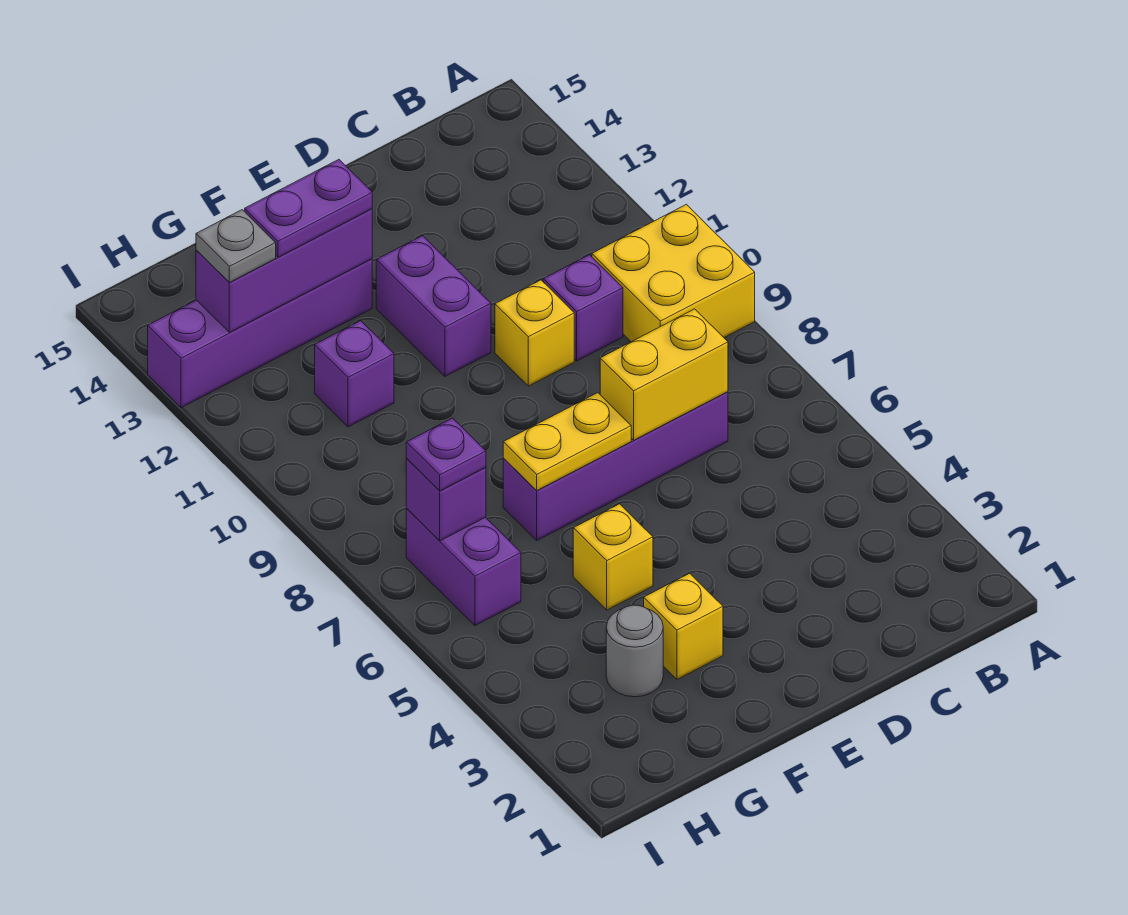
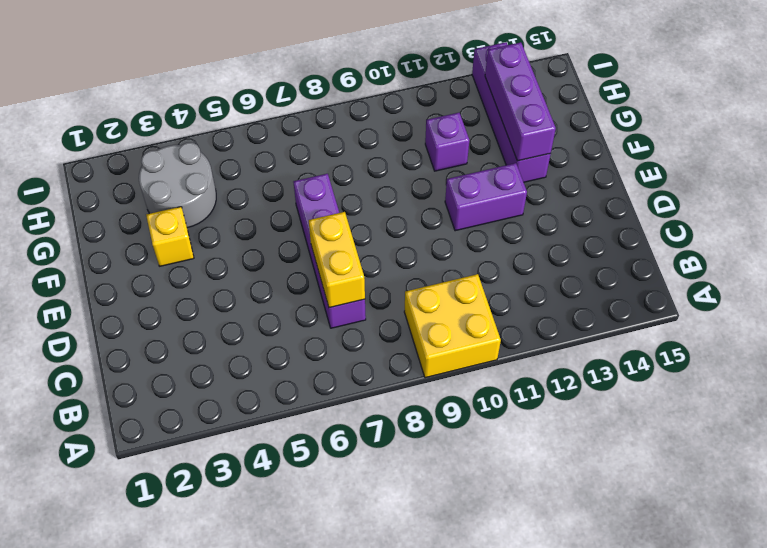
grey 2x2 round brick [139,143,216,228] -> grey 1x1 round brick [606,605,663,697]
none -> purple 1x1 brick [543,255,623,361]
none -> yellow 1x1 brick [495,280,574,386]
none -> yellow 1x1 brick [573,504,653,610]

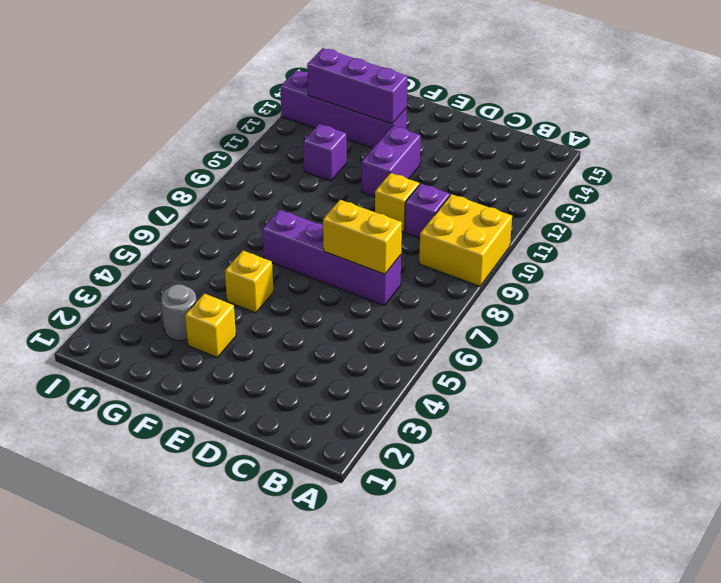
none -> purple 1x2 brick [406,509,521,626]
none -> yellow 1x2 plate [503,393,631,491]
none -> purple 1x1 brick [406,459,486,541]

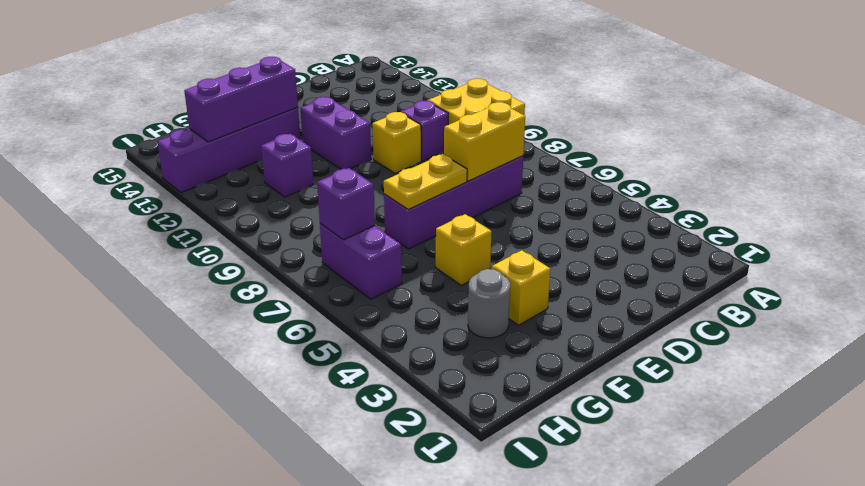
none -> purple 1x2 plate [245,159,372,257]
none -> purple 1x1 plate [406,418,486,491]
none -> grey 1x1 plate [196,210,276,282]

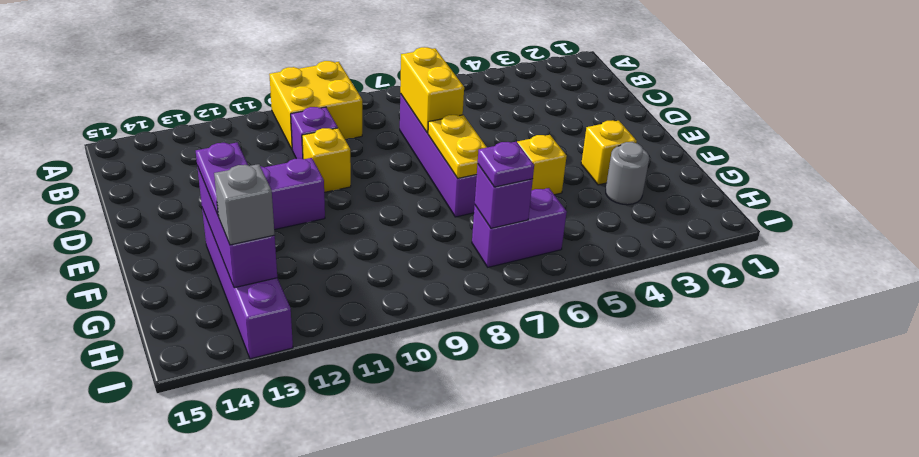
grey 1x1 brick [214,164,275,245] -> grey 1x1 plate [196,210,276,282]
none -> purple 1x1 brick [315,321,394,427]

